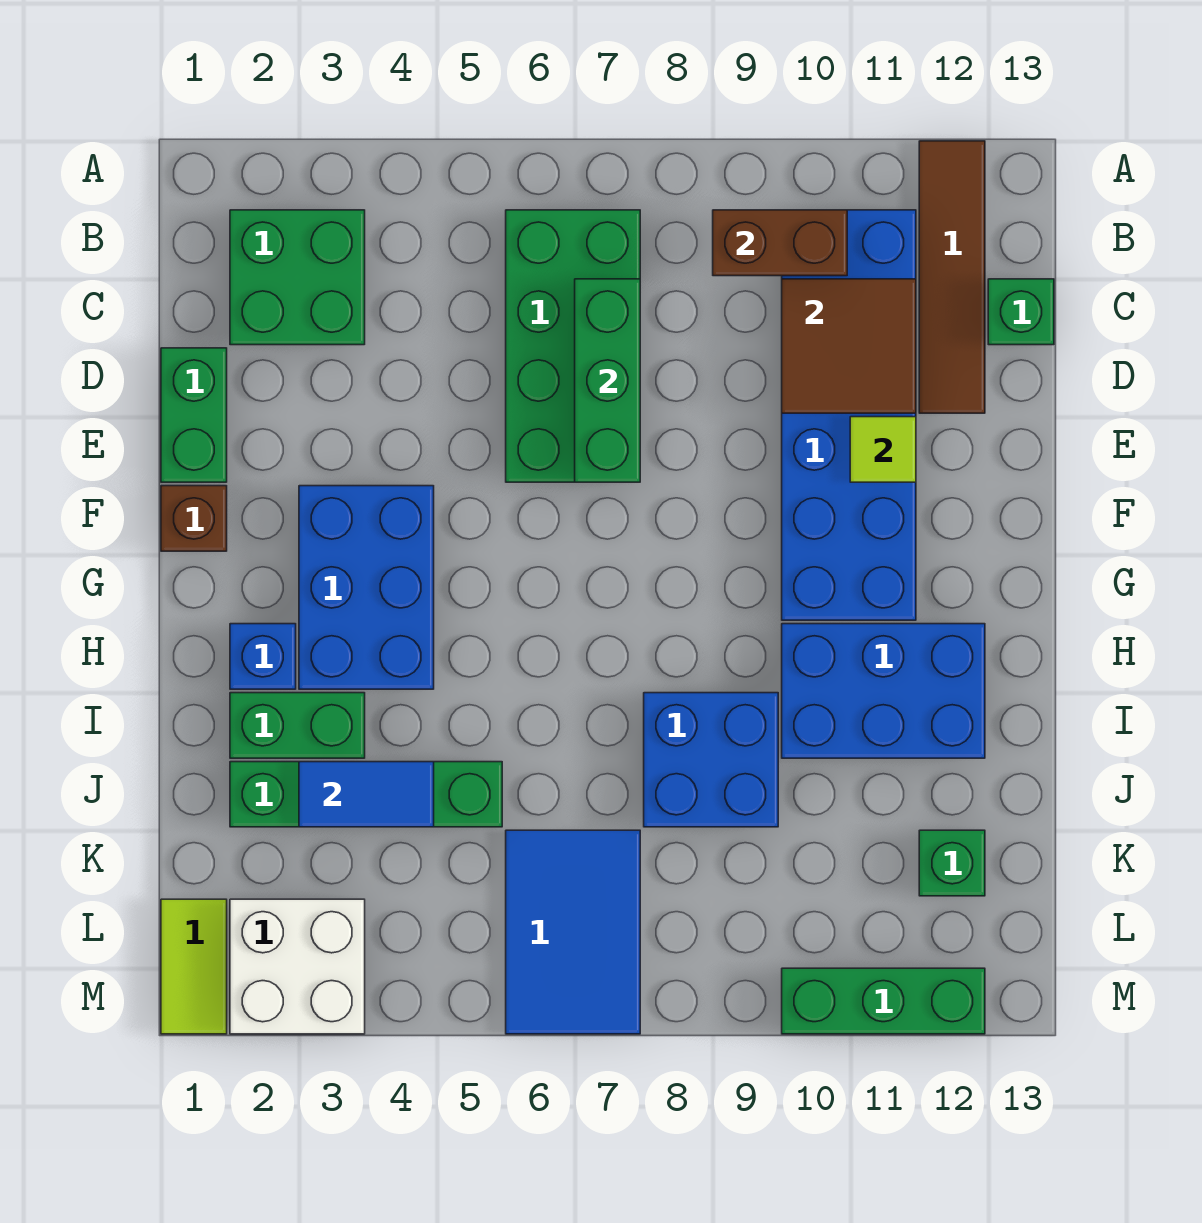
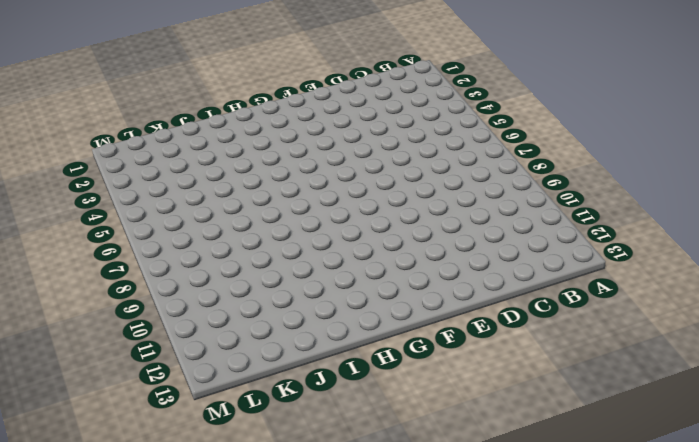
none -> brown 1x4 tile [919,141,985,413]
none -> green 2x2 brick [230,210,365,345]
none -> green 2x4 brick [506,210,640,482]

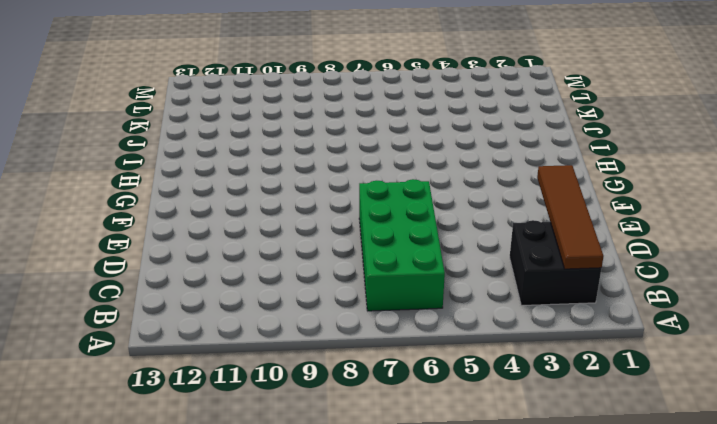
black 2x2 brick [510,220,602,306] -> green 2x2 brick [230,210,365,345]
brown 1x4 tile [537,165,604,269] -> brown 1x4 tile moved to [919,141,985,413]
none -> blue 2x6 brick [782,210,916,620]
none -> green 1x1 brick [988,279,1054,345]
none -> green 1x2 brick [161,348,227,482]

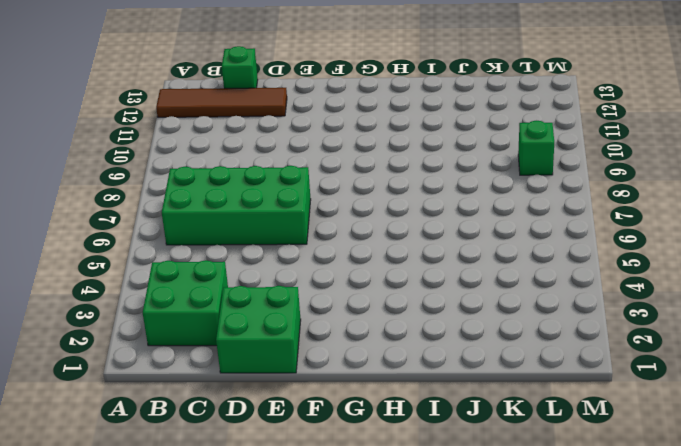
green 2x2 brick [216,286,301,373] -> green 1x2 brick [161,348,227,482]
green 1x1 brick [518,121,554,175] -> green 1x1 brick moved to [919,830,985,896]
none -> blue 2x6 brick [782,210,916,620]
none -> brown 1x1 brick [161,486,227,551]
none -> blue 2x3 brick [299,486,434,689]

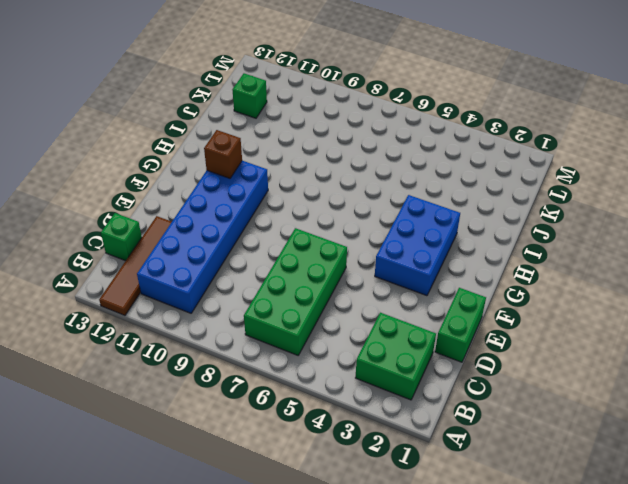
brown 1x1 brick [204,130,242,178] -> brown 1x1 brick moved to [161,486,227,551]
none -> blue 1x1 brick [230,624,296,689]
none -> blue 2x3 brick [782,624,985,758]
none -> green 1x2 brick [230,693,365,758]

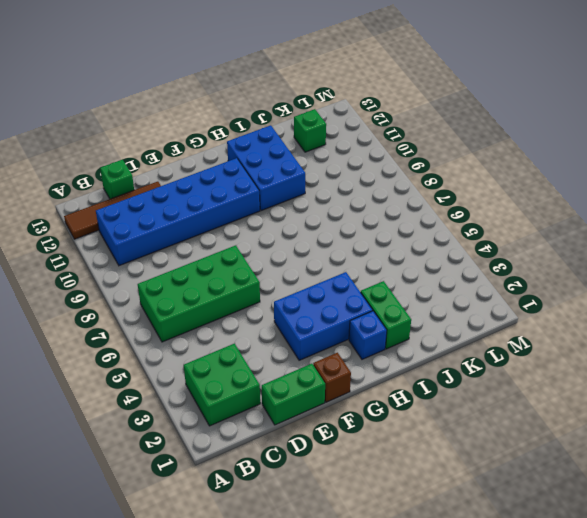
none -> blue 2x2 brick [644,693,778,827]
none -> green 1x4 brick [230,762,502,827]
none -> blue 2x3 tile [506,830,640,1034]

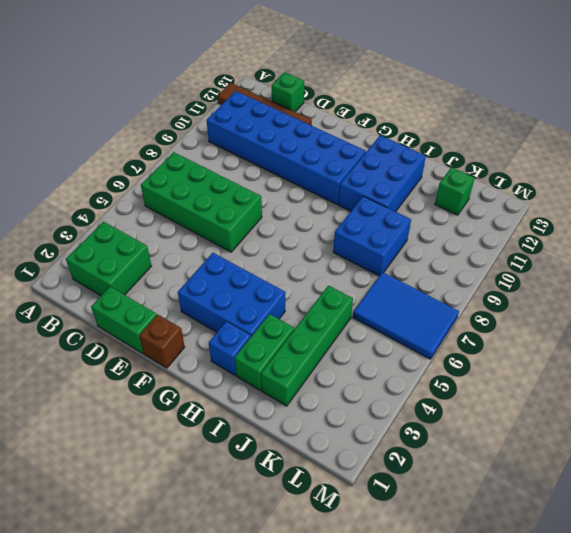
none -> lime 1x2 tile [161,899,227,1034]
none -> white 2x2 brick [230,899,365,1034]
none -> green 1x3 brick [782,968,985,1034]

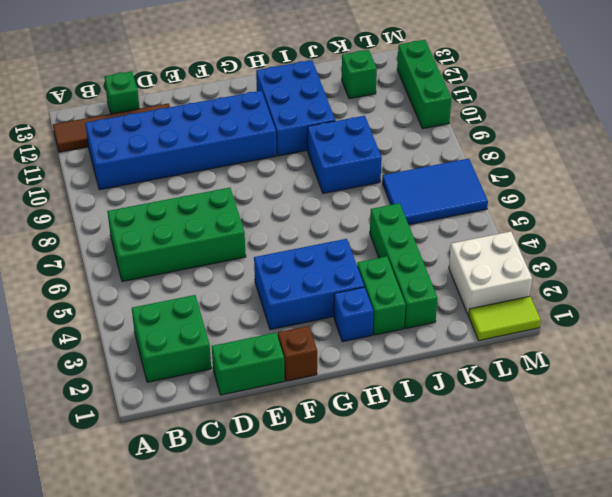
none -> brown 1x2 brick [713,210,847,276]
none -> green 1x3 brick [575,279,640,482]
none -> brown 2x2 tile [782,279,916,413]

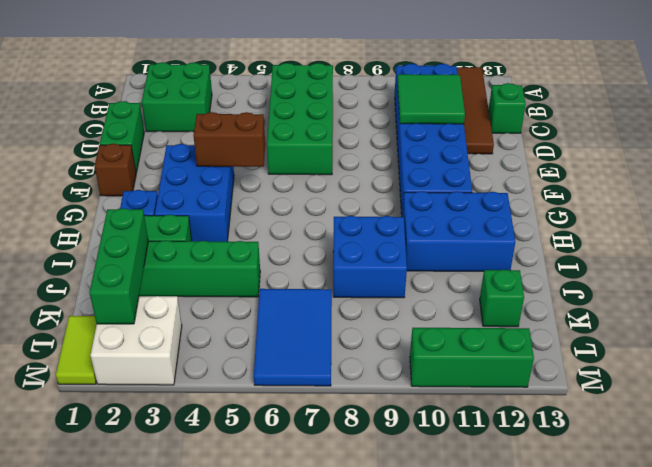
green 2x2 tile [397,74,465,124] -> brown 2x2 tile [782,279,916,413]
brown 1x2 brick [194,112,265,167] -> brown 1x2 brick moved to [713,210,847,276]
green 1x3 brick [90,208,148,324] -> green 1x3 brick moved to [575,279,640,482]
none -> lime 1x1 tile [850,417,916,482]
none -> blue 1x2 tile [299,762,434,827]

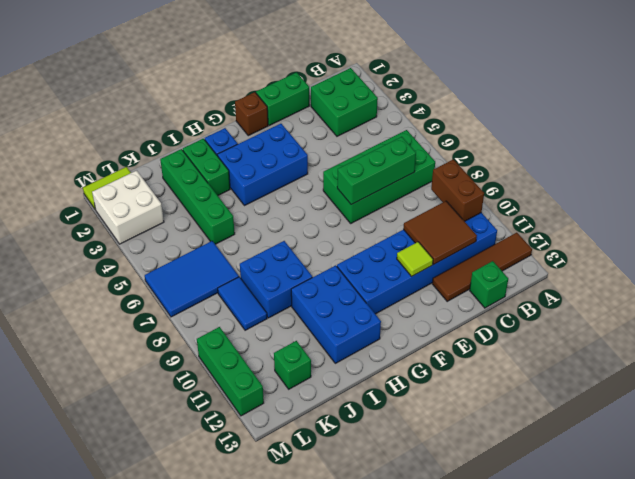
blue 1x2 tile [218,277,267,330] -> blue 1x2 tile moved to [299,762,434,827]

